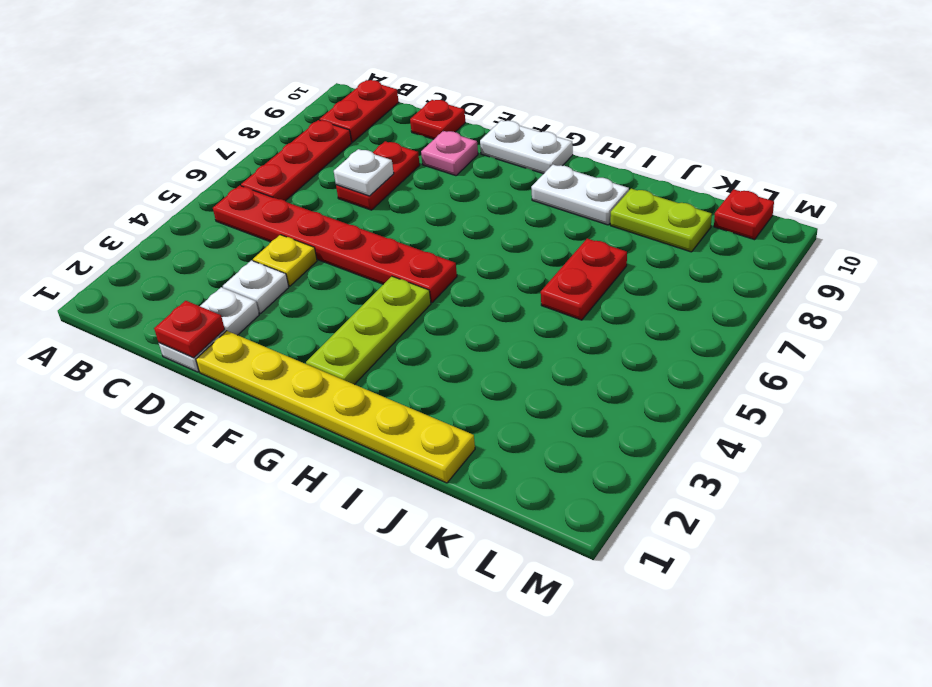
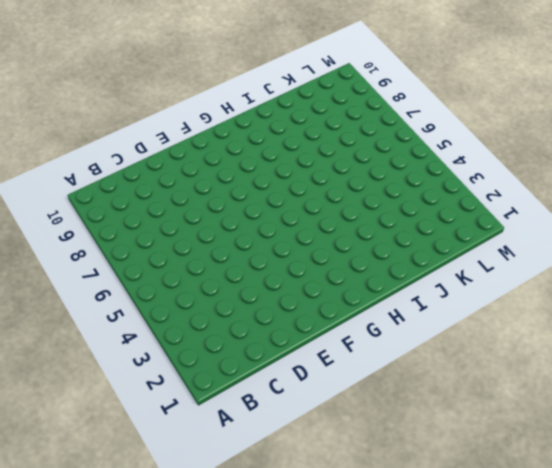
none -> red 1x6 plate [213,185,457,303]
none -> red 1x3 plate [241,120,352,201]
none -> red 1x2 plate [320,80,399,142]

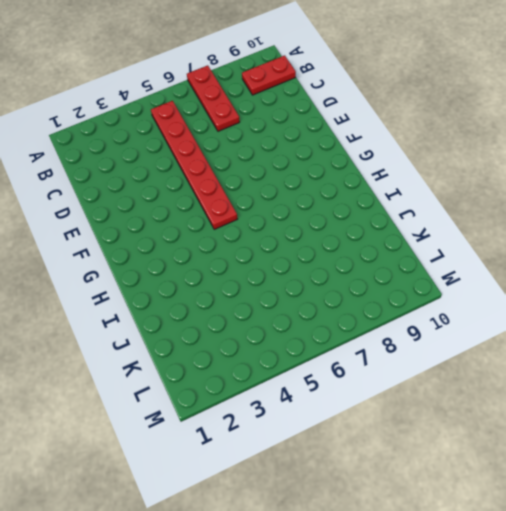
red 1x3 plate [187,65,240,131] -> red 1x3 plate turned to [241,120,352,201]
none -> white 1x2 plate [159,287,259,372]
none -> white 1x1 plate [223,260,289,314]
none -> yellow 1x1 plate [253,235,317,286]

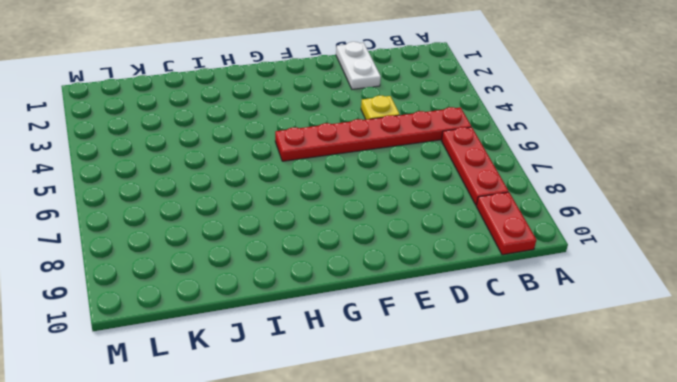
none -> white 1x1 plate [223,260,289,314]
none -> red 1x2 plate [336,141,420,210]
none -> red 1x1 plate [410,100,465,139]

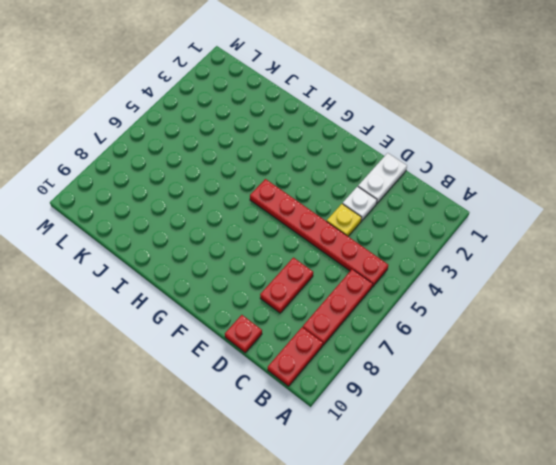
none -> yellow 1x6 plate [196,331,475,483]
none -> pink 1x1 plate [421,131,478,176]
none -> white 1x2 plate [480,120,573,174]

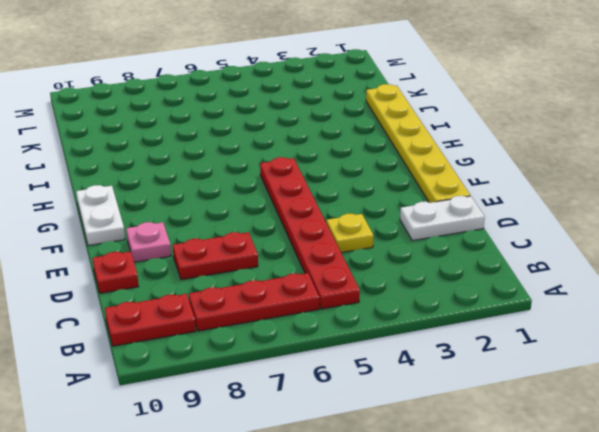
none -> white 1x1 plate [223,260,289,314]
none -> lime 1x3 plate [306,276,431,385]
none -> white 1x2 plate [531,165,629,225]

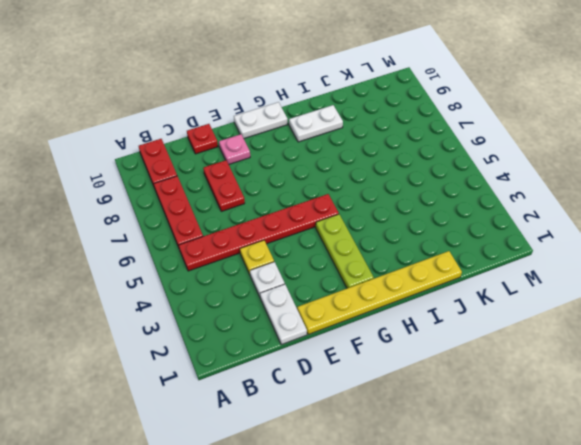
none -> red 1x2 plate [541,239,627,320]
none -> lime 1x2 plate [610,189,712,252]
none -> red 1x1 plate [714,189,774,240]

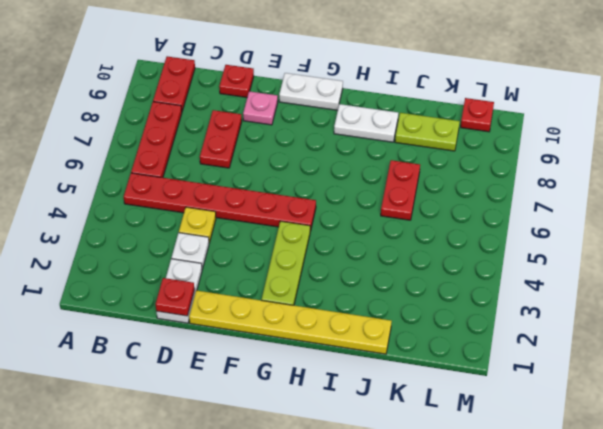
none -> white 1x1 plate [334,149,394,196]

